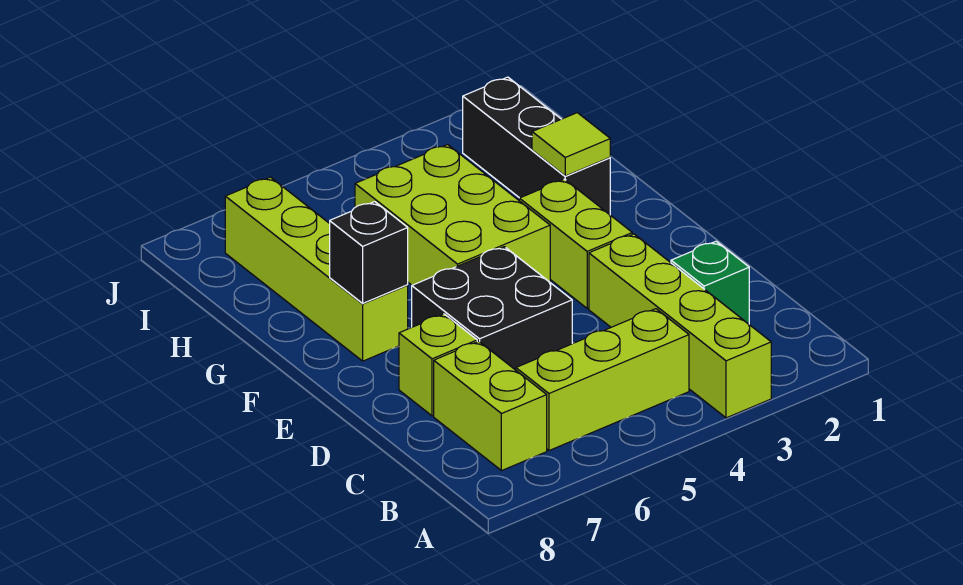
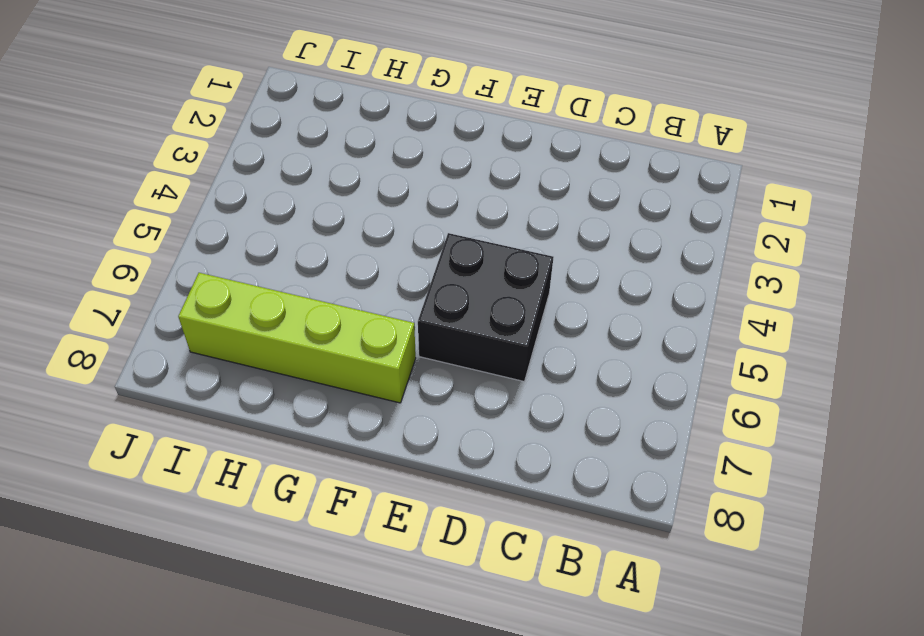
none -> lime 1x4 brick [589,234,771,418]
none -> lime 1x3 brick [516,309,689,451]
none -> lime 1x2 brick [434,341,547,471]

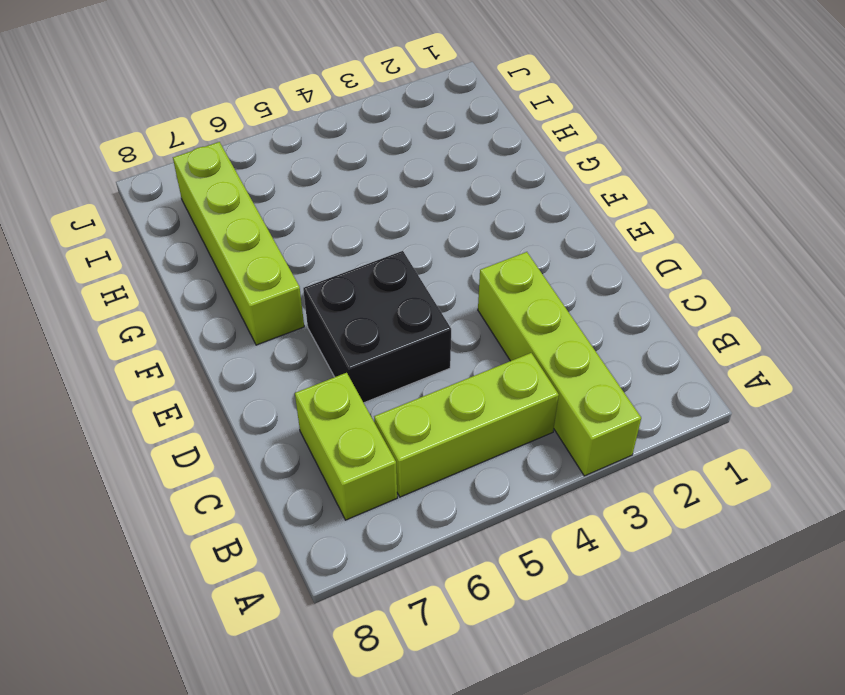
none -> green 1x1 brick [671,241,749,324]
none -> lime 1x1 brick [399,314,477,416]
none -> lime 1x2 brick [519,179,632,308]

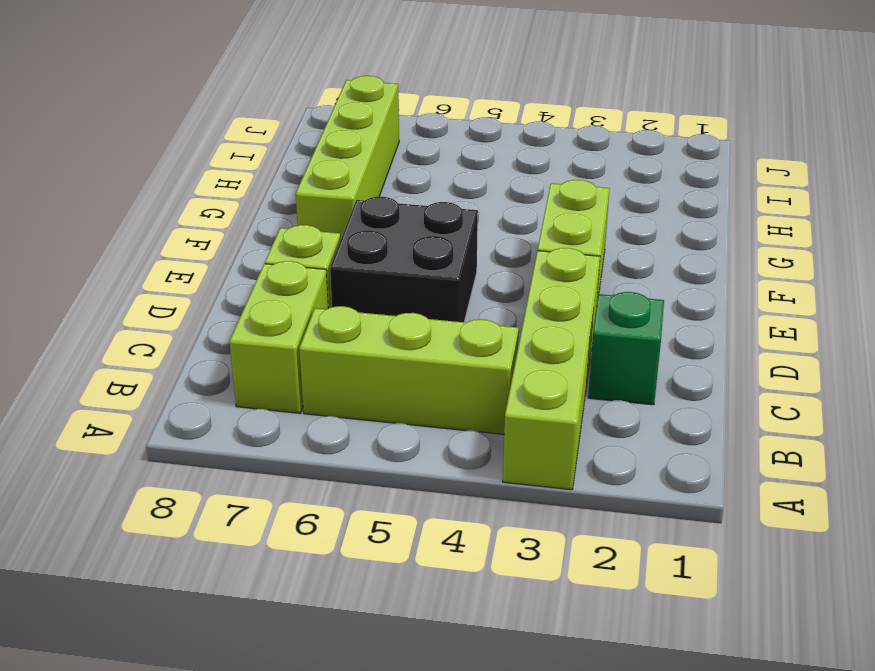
none -> lime 2x3 brick [355,145,550,285]
none -> black 1x3 brick [463,77,610,215]
none -> black 1x1 brick [330,202,408,303]

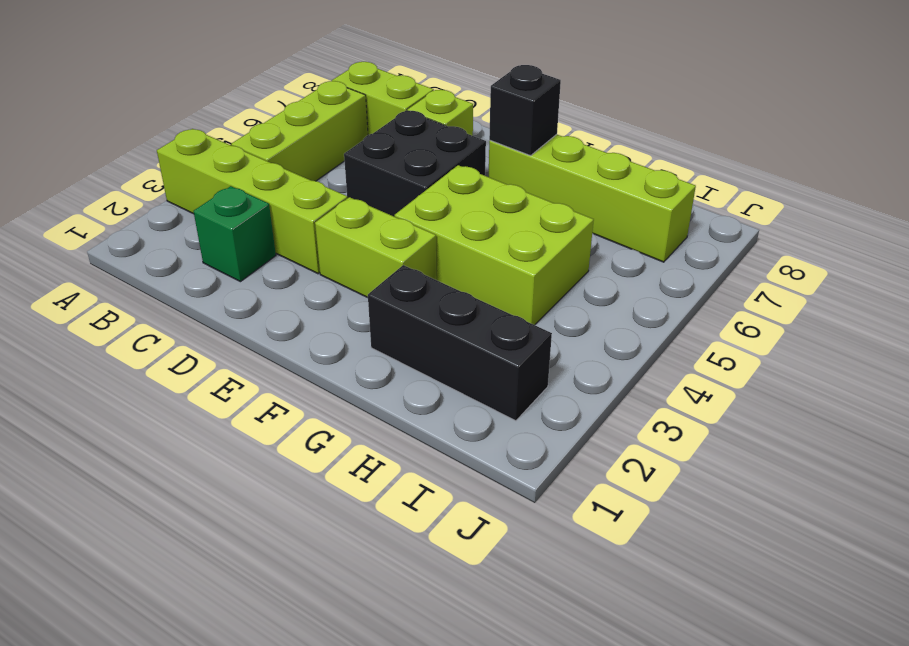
none -> lime 1x1 tile [532,113,610,176]

